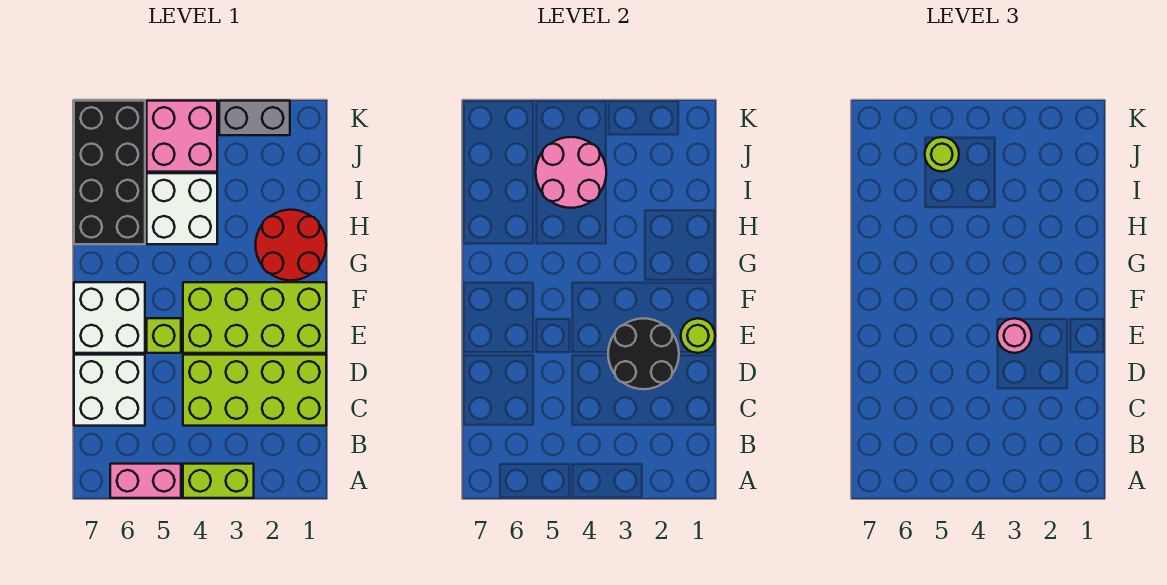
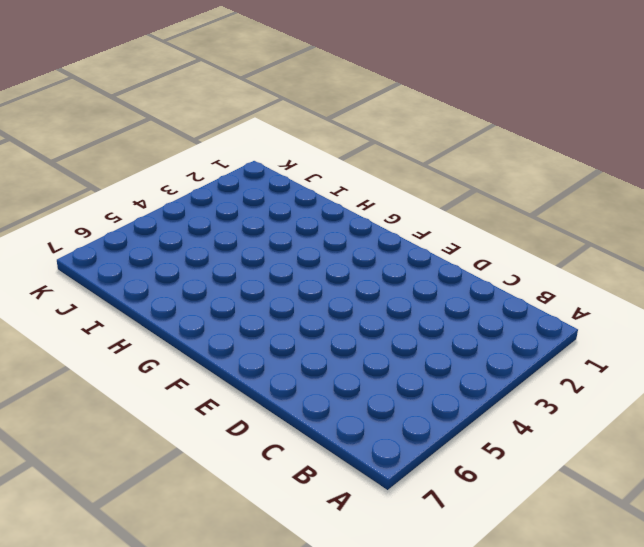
none -> lime 1x2 brick [183,464,254,498]
none -> pink 1x2 brick [110,464,181,498]
none -> lime 2x4 brick [183,355,326,426]

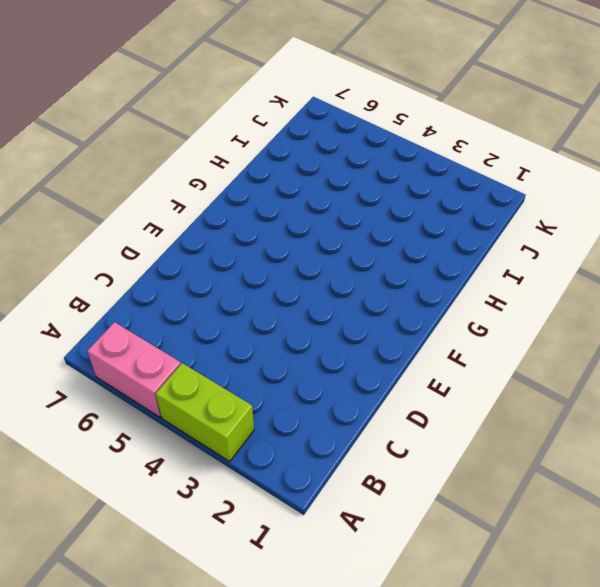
none -> lime 2x4 brick [183,355,326,426]
none -> white 2x2 brick [74,355,145,426]
none -> lime 2x4 brick [183,282,326,353]

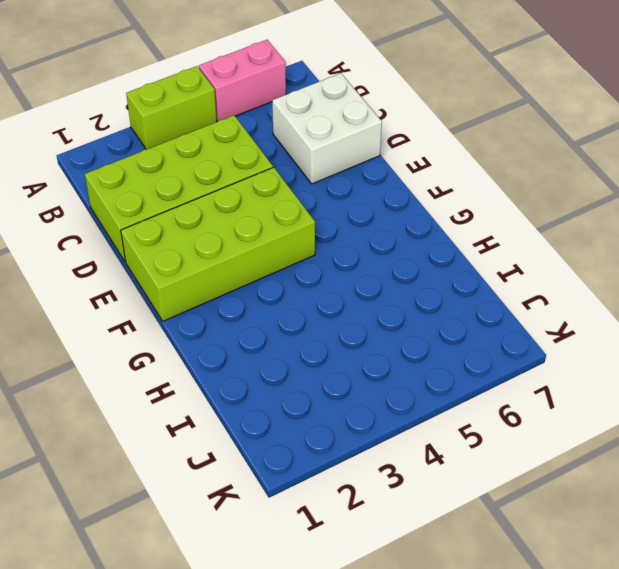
none -> lime 1x1 brick [147,318,181,353]
none -> white 2x2 brick [74,282,145,353]
none -> red 2x2 round brick [255,210,326,280]

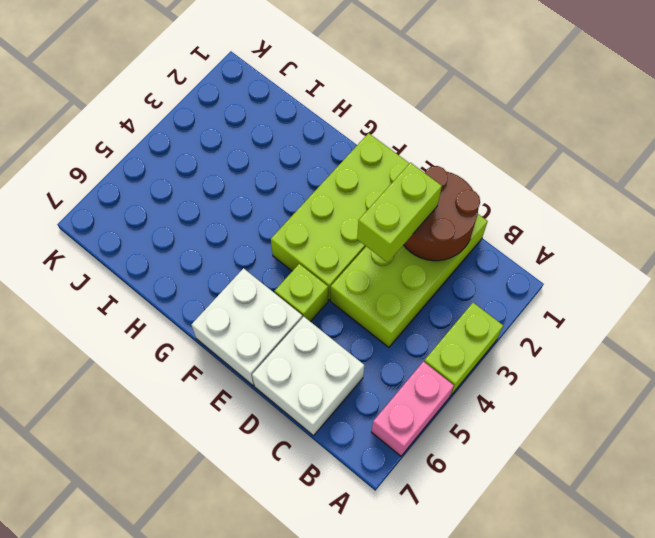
brown 2x2 round brick [404,166,480,261] -> black 2x2 round brick [608,318,679,389]
lime 1x2 brick [357,163,442,263] -> none
none -> red 2x2 round brick [255,210,326,280]
none -> white 2x2 brick [147,173,217,244]
none -> black 2x4 brick [74,101,145,244]

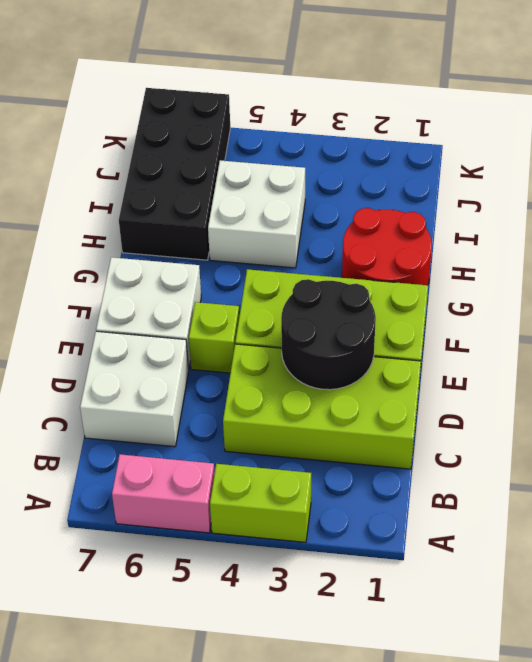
none -> pink 2x2 brick [147,101,217,172]
none -> grey 1x2 brick [219,101,290,135]
none -> lime 1x1 round brick [681,319,715,353]

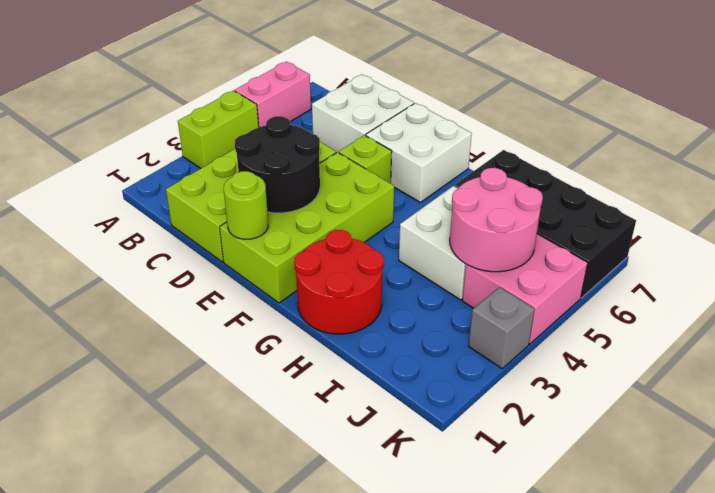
grey 1x1 brick [469,287,534,369] -> grey 1x2 brick [219,101,290,135]
none -> pink 1x1 round brick [997,319,1032,353]
none -> lime 1x1 round brick [925,137,959,172]

